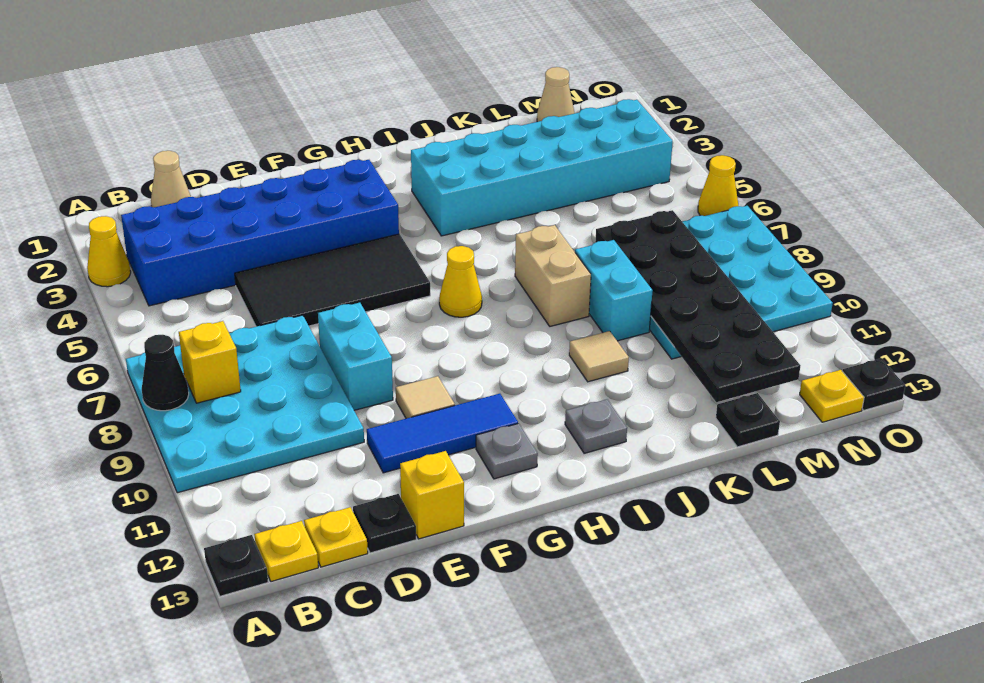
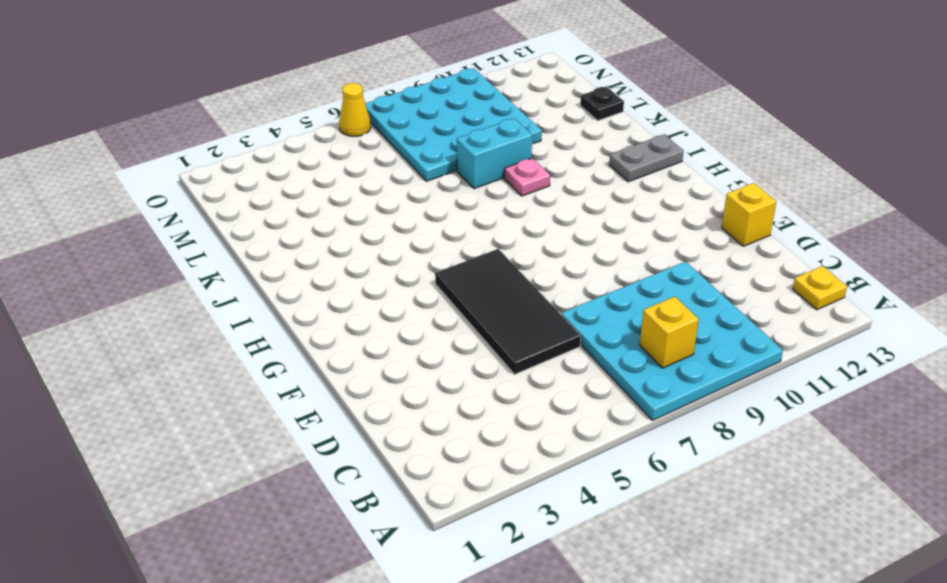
grey 1x2 plate [609,135,684,182] -> grey 1x1 plate [565,399,627,453]
pink 1x1 plate [504,158,550,196] -> none
none -> yellow 1x1 cone [87,216,131,287]
none -> black 1x1 plate [204,535,268,596]
none -> blue 2x6 brick [121,160,399,306]

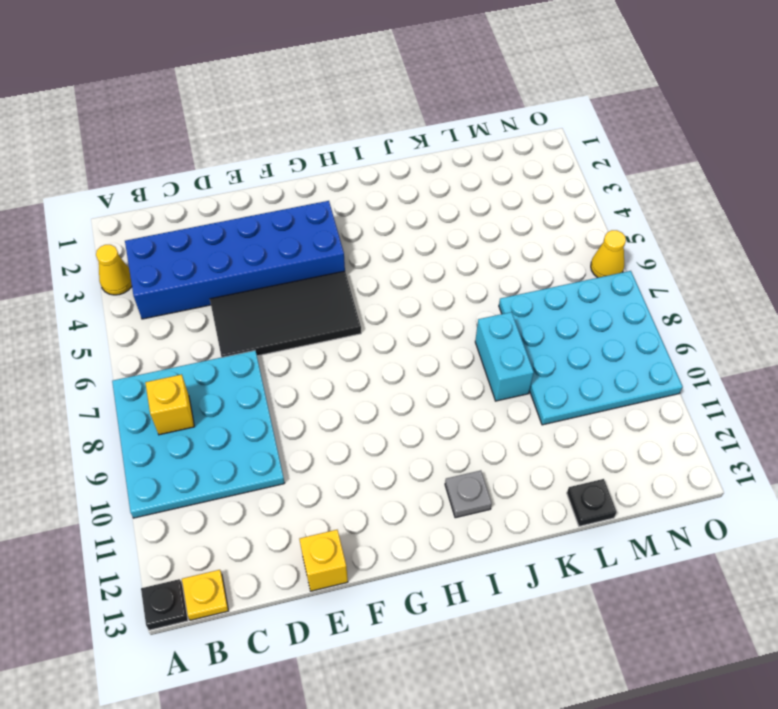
none -> tan 1x1 cone [151,151,191,207]
none -> yellow 1x1 plate [304,507,368,567]
none -> black 1x1 plate [353,494,416,553]

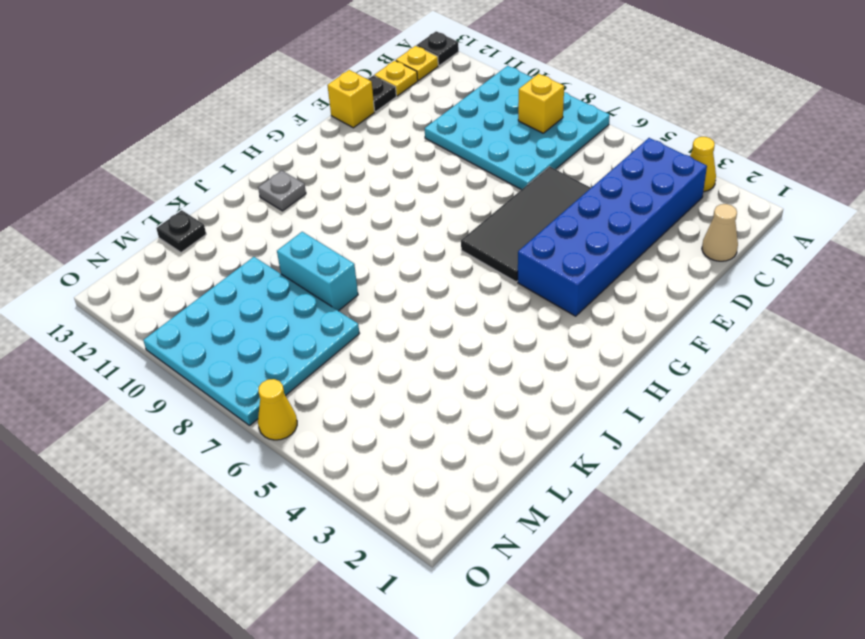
none -> cyan 1x2 brick [318,303,393,410]
none -> blue 1x3 tile [367,394,518,473]
none -> tan 1x1 tile [396,376,455,419]

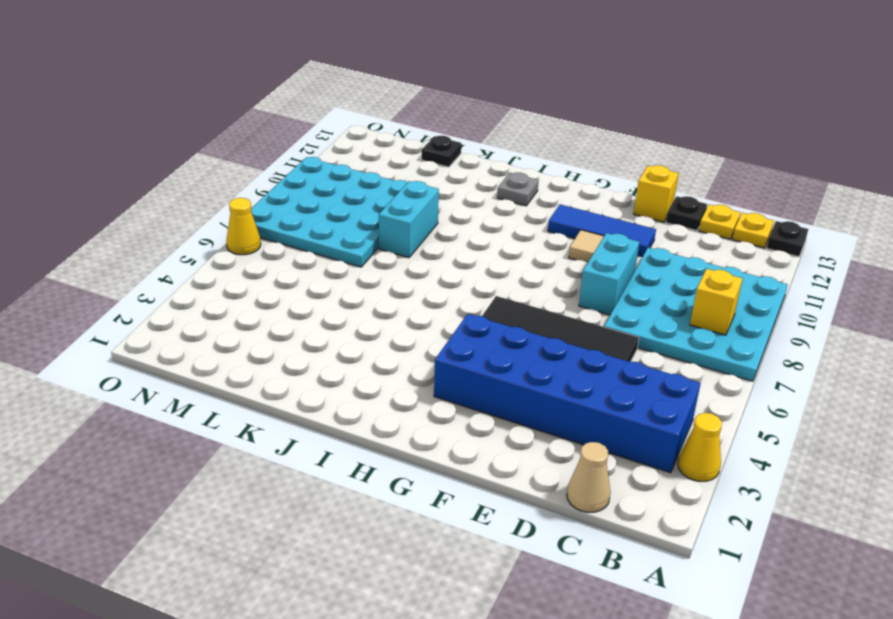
none -> grey 1x1 plate [476,423,538,479]
none -> yellow 1x1 cone [439,246,482,317]
none -> cyan 2x6 brick [411,99,673,236]

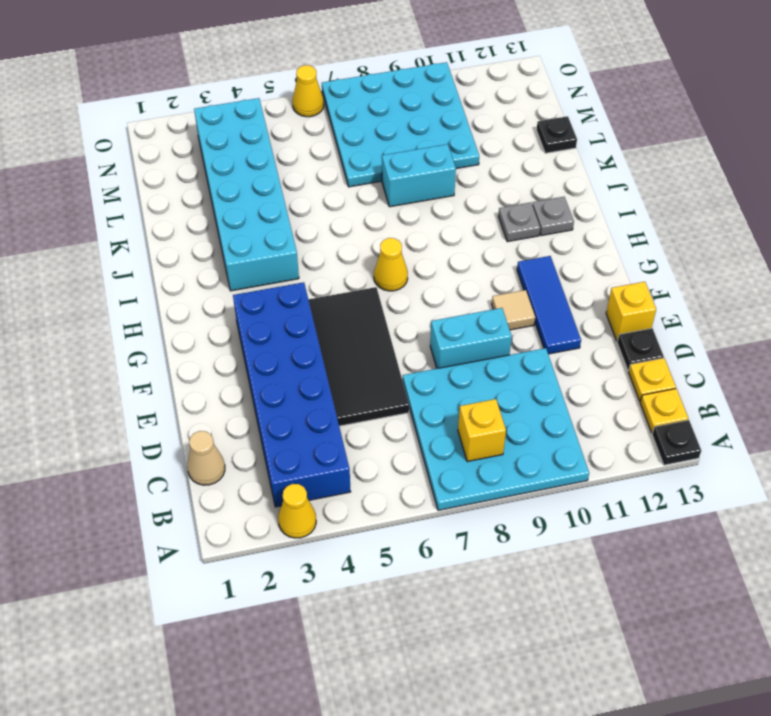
grey 1x1 plate [498,202,540,242] -> grey 1x1 plate moved to [476,423,538,479]
none -> tan 1x2 brick [515,225,591,326]
none -> tan 1x1 tile [569,331,629,382]
none -> tan 1x1 cone [537,67,575,122]

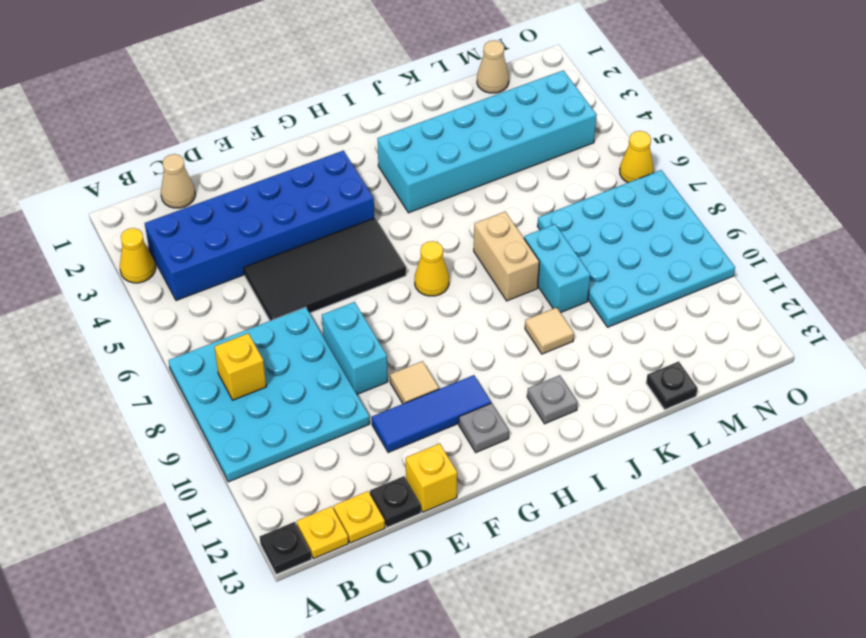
none -> yellow 1x1 plate [800,370,864,422]
none -> black 1x1 plate [842,358,905,410]
none -> black 1x1 cone [142,335,189,411]

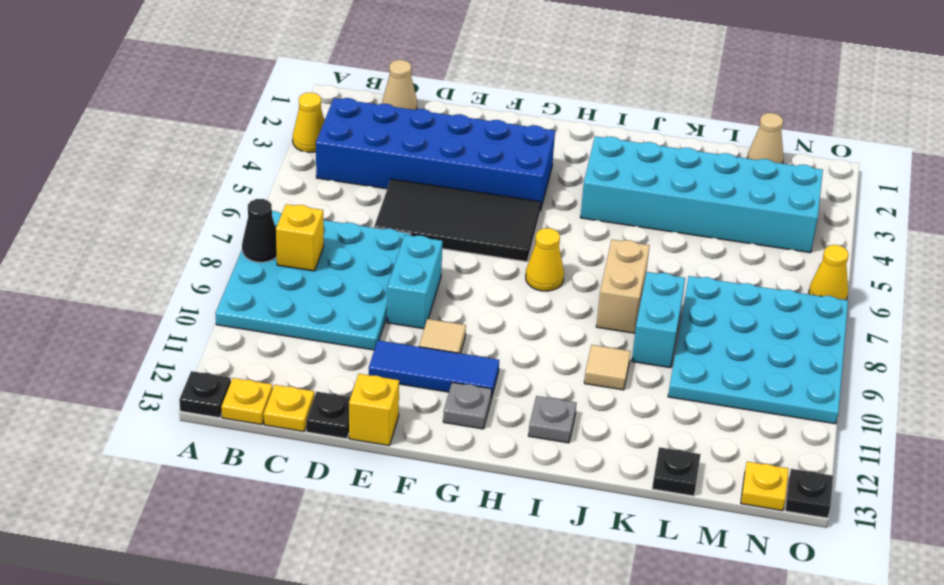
none -> black 2x6 plate [595,210,800,402]

